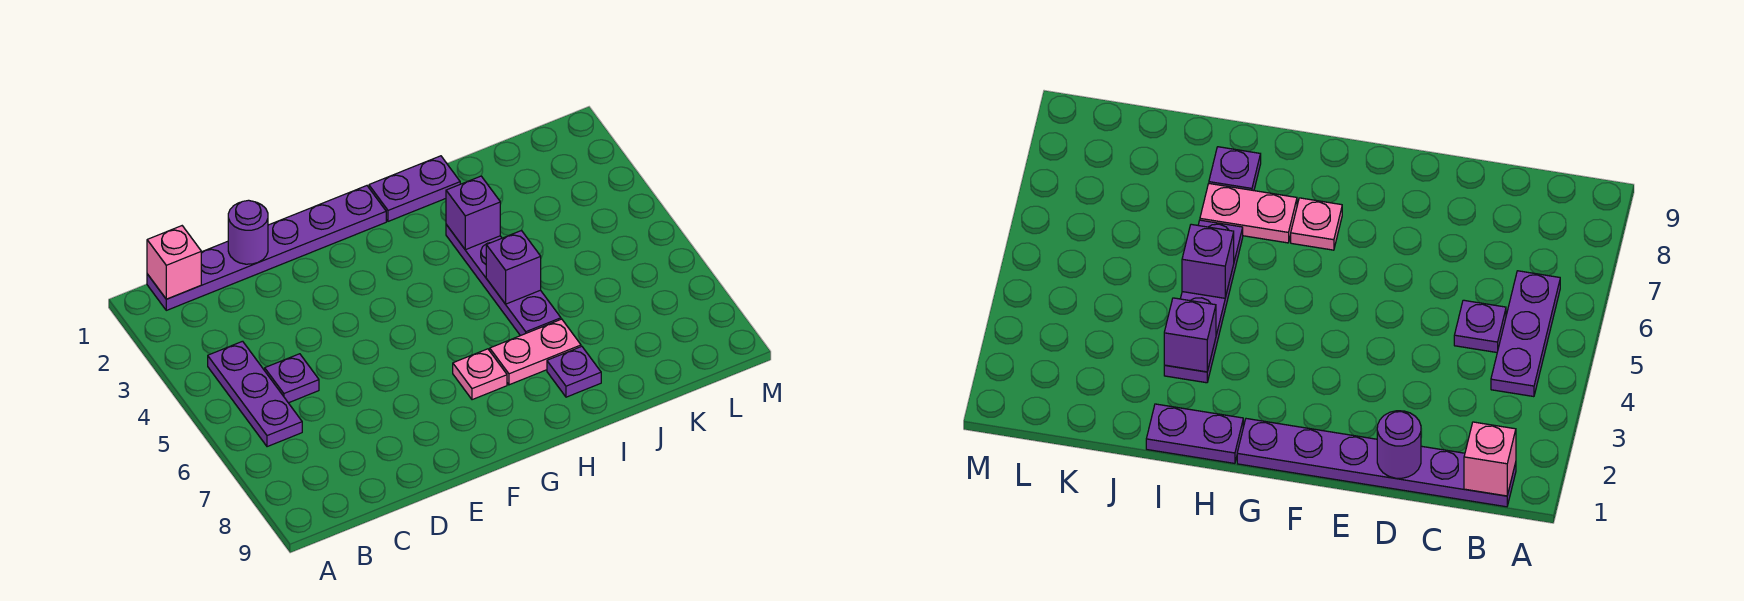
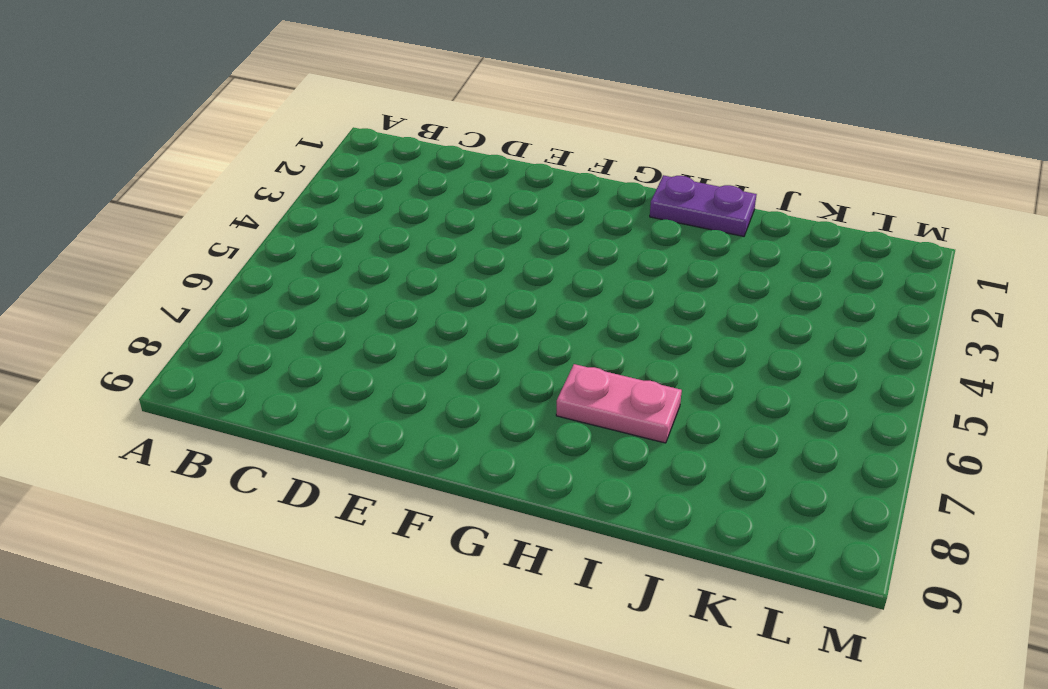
none -> purple 1x6 plate [147,186,386,310]
none -> purple 1x3 plate [208,341,302,447]
none -> purple 1x1 plate [265,354,319,403]

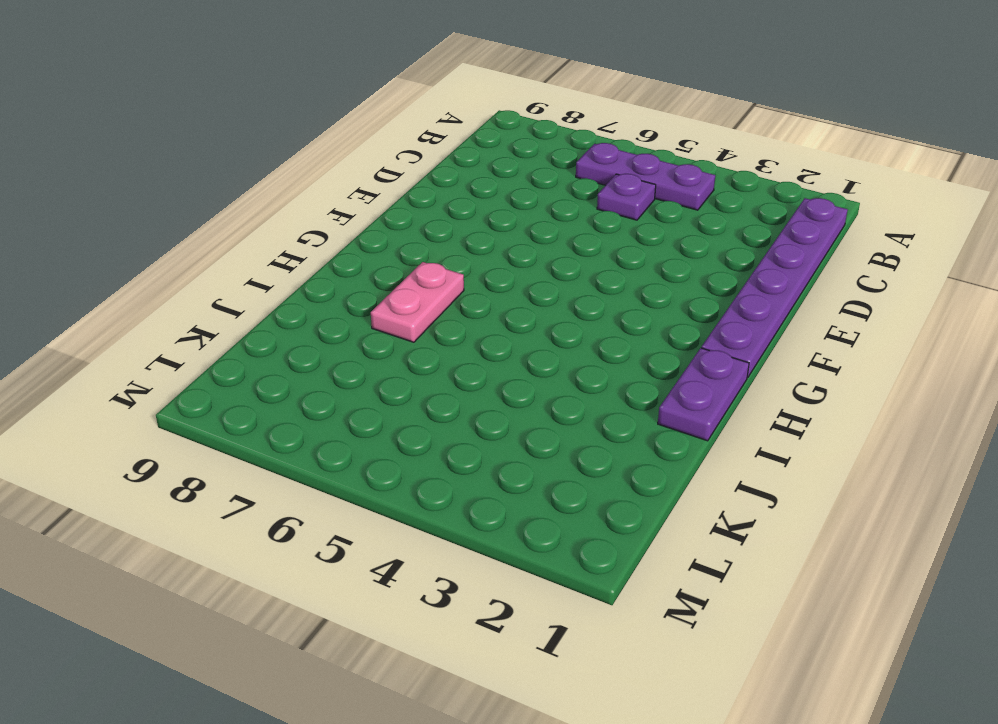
none -> pink 1x1 plate [453,349,507,400]
none -> purple 1x4 plate [446,225,561,336]
none -> purple 1x1 plate [547,346,601,397]

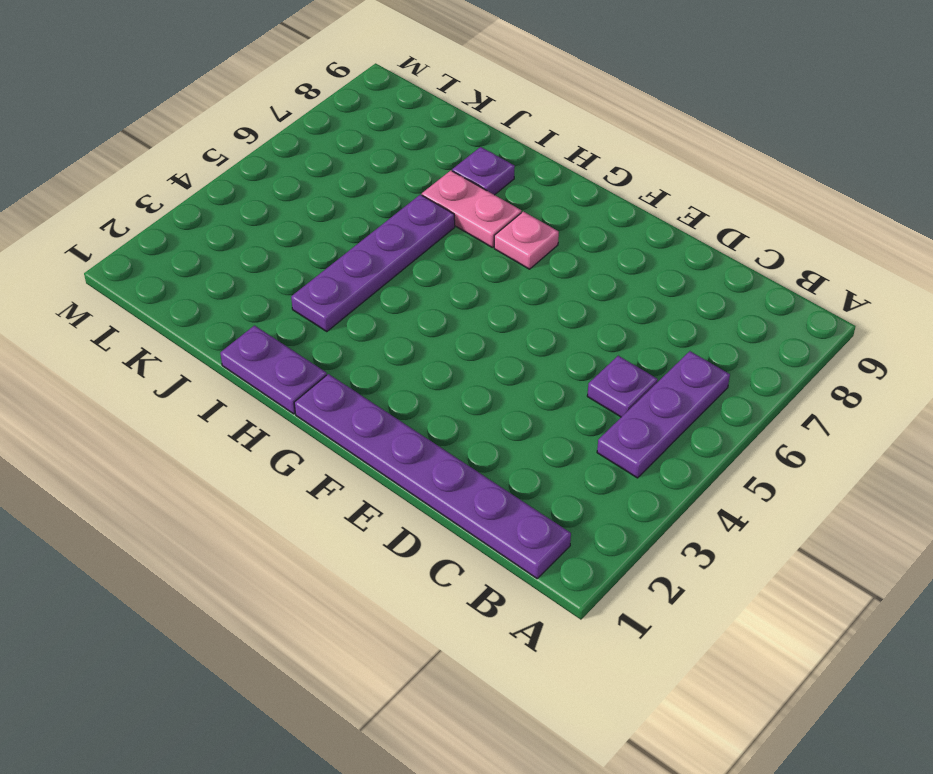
none -> pink 1x1 brick [147,226,201,299]
none -> purple 1x1 round brick [228,200,268,264]
none -> purple 1x1 brick [446,176,500,250]

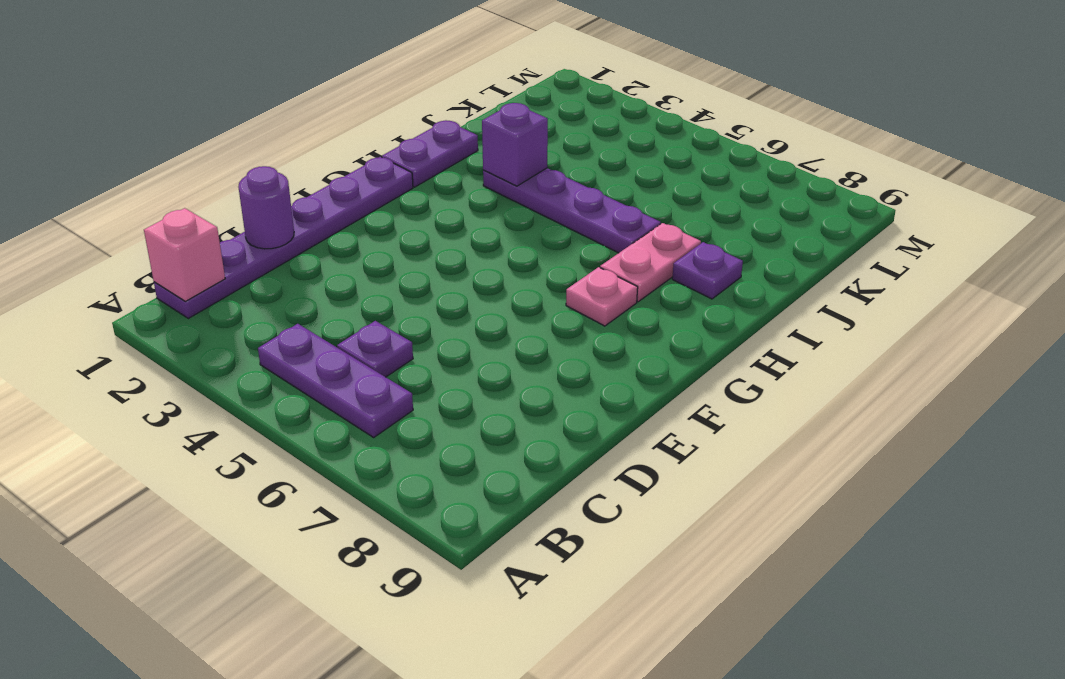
none -> purple 1x1 brick [486,230,541,304]

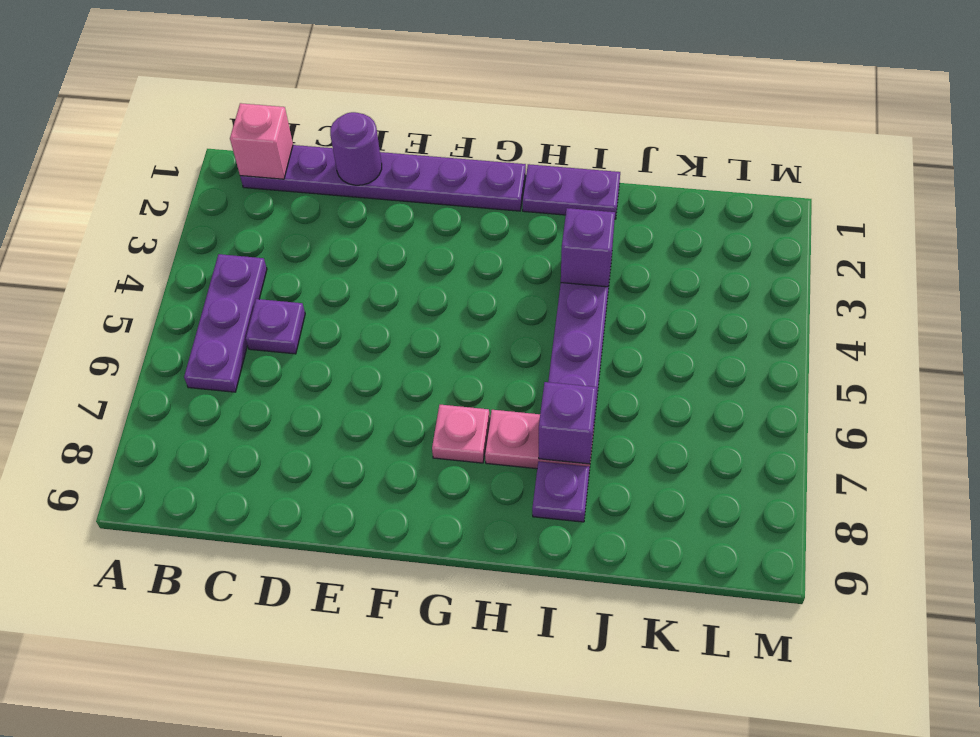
purple 1x1 brick [539,382,597,464] -> purple 1x1 brick moved to [486,230,541,304]

